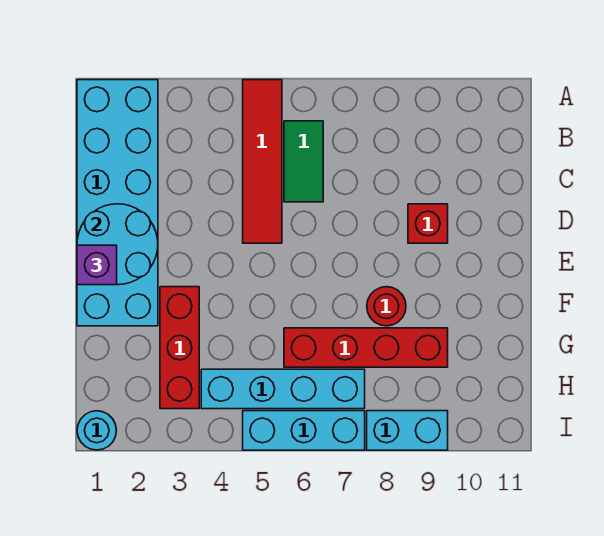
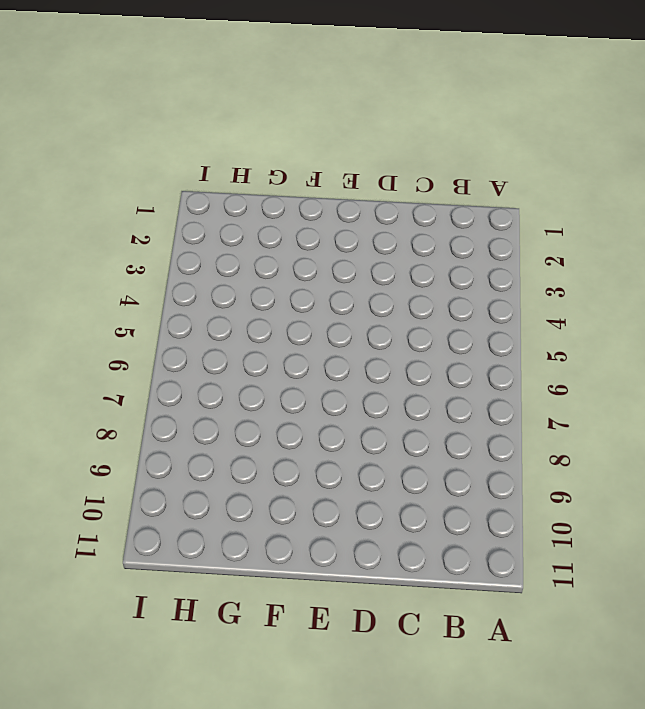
none -> cyan 2x6 brick [77,80,158,326]
none -> red 1x4 tile [243,80,282,243]
none -> green 1x2 tile [284,121,323,202]

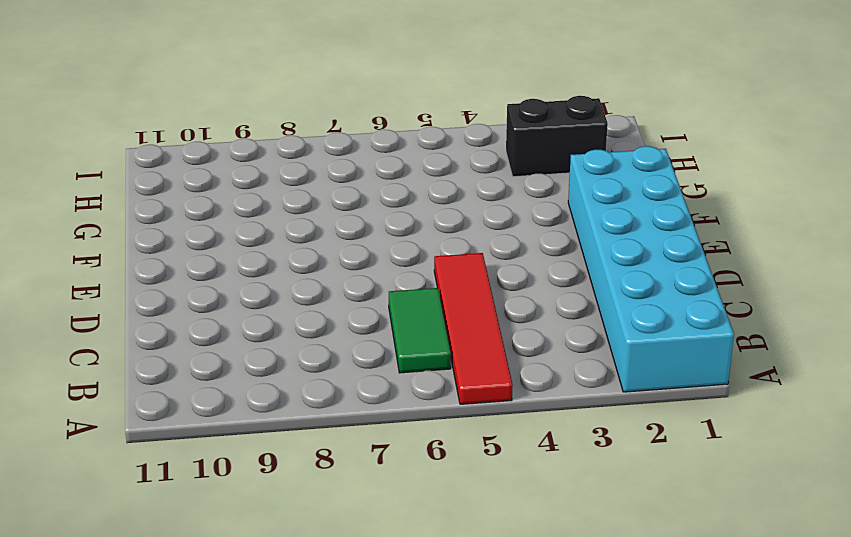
black 1x2 brick [506,96,608,177] -> red 1x3 brick [160,287,199,409]
none -> red 1x1 brick [408,204,448,243]
none -> red 1x1 round brick [367,287,406,326]
none -> red 1x4 brick [284,328,448,367]

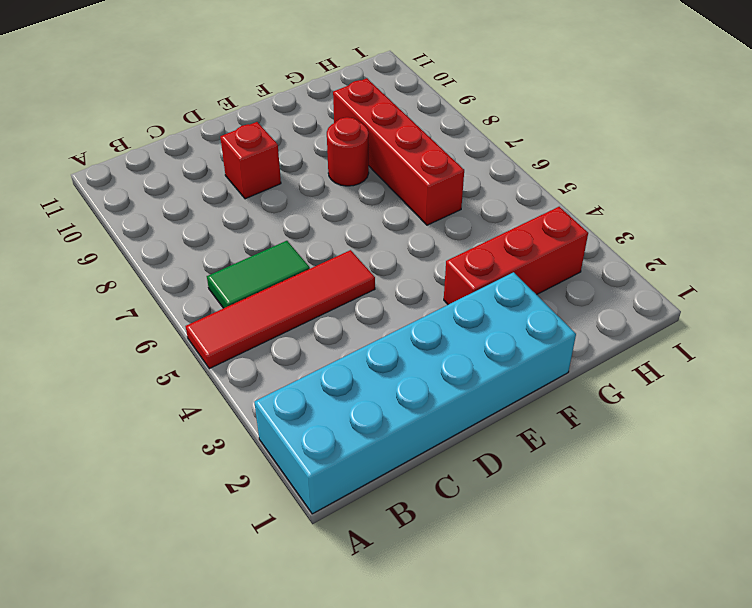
none -> cyan 1x4 brick [201,369,365,409]
none -> cyan 1x1 round brick [77,411,116,450]
none -> cyan 1x3 brick [243,411,365,450]

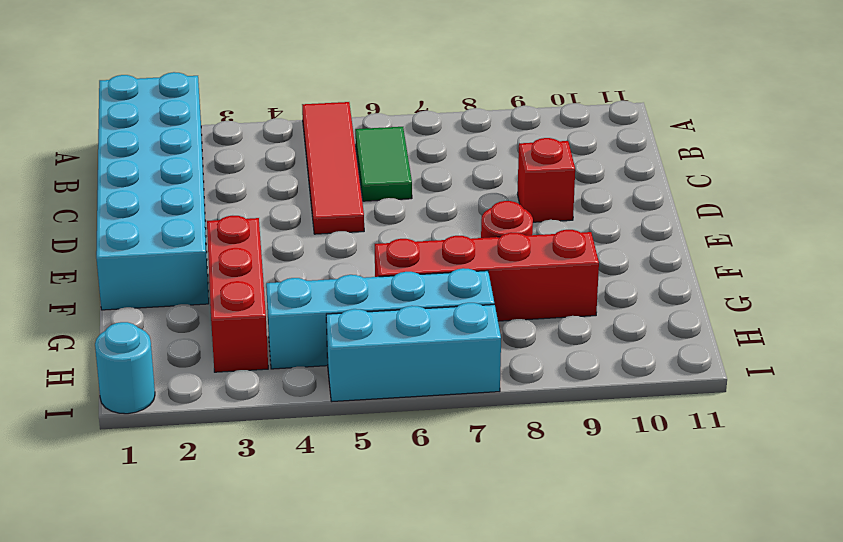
none -> cyan 1x2 brick [367,411,448,450]
none -> cyan 2x2 round brick [77,204,158,285]
none -> purple 1x1 brick [77,245,117,285]

